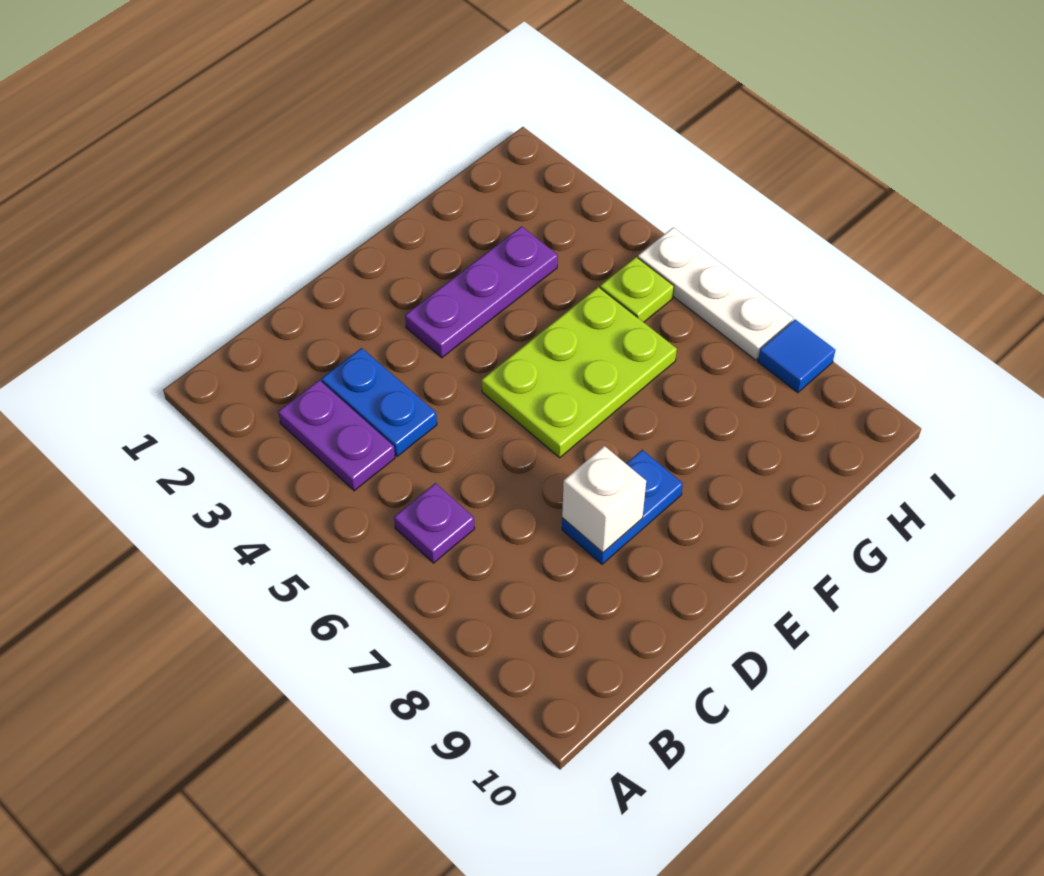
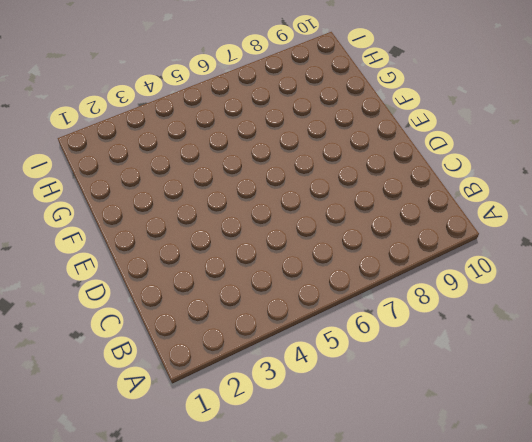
none -> purple 1x2 plate [278,380,395,491]
none -> purple 1x1 plate [394,483,475,563]

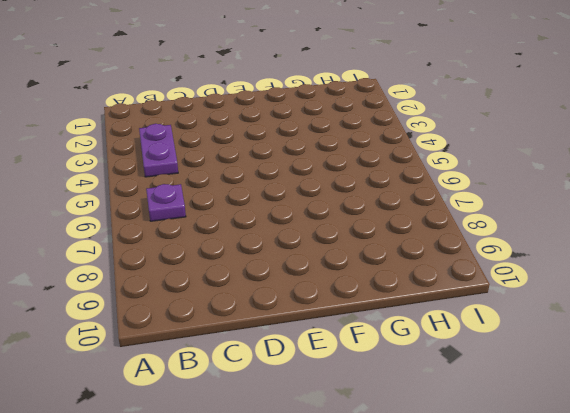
none -> blue 1x2 plate [322,348,437,456]
none -> blue 1x2 plate [562,450,683,564]

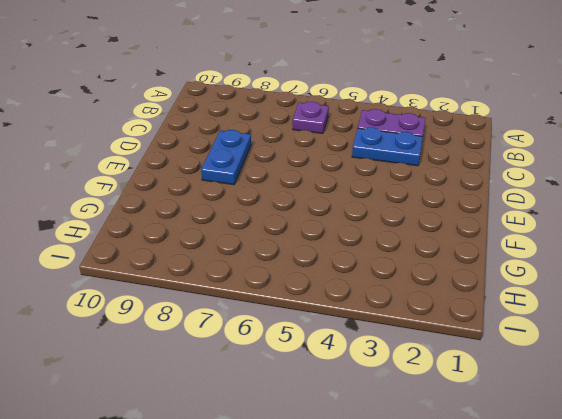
none -> purple 1x3 plate [405,226,558,358]
none -> lime 2x3 plate [482,287,677,457]

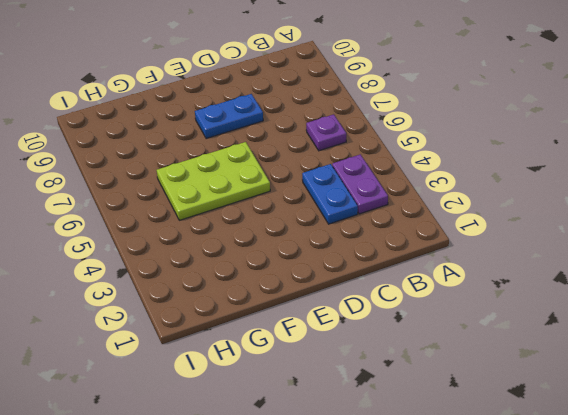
none -> purple 1x3 plate [405,226,558,358]
none -> lime 1x1 plate [600,257,674,322]

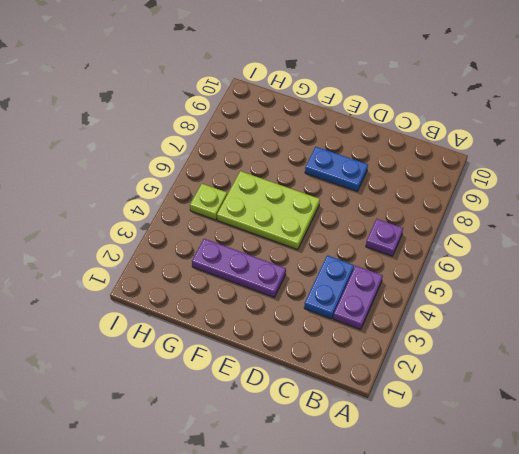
none -> white 1x3 plate [638,228,793,360]
none -> blue 1x1 tile [758,320,835,393]

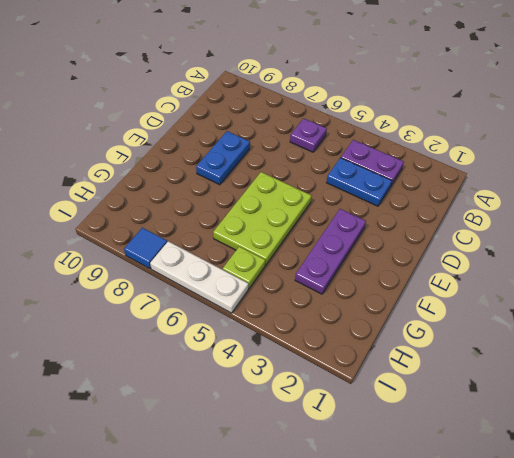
none -> white 1x1 brick [562,446,646,552]

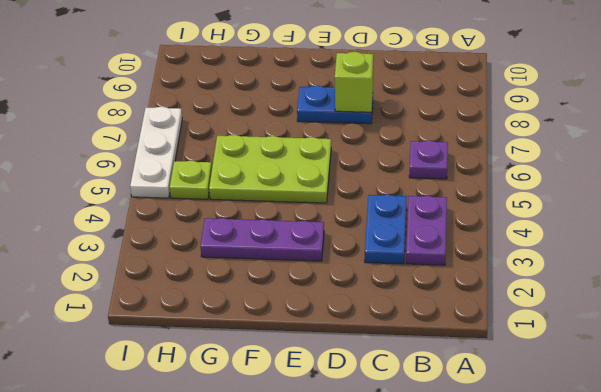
lime 1x1 brick [335,52,373,112] -> white 1x1 brick [562,446,646,552]
none -> blue 1x1 tile [758,320,835,393]

